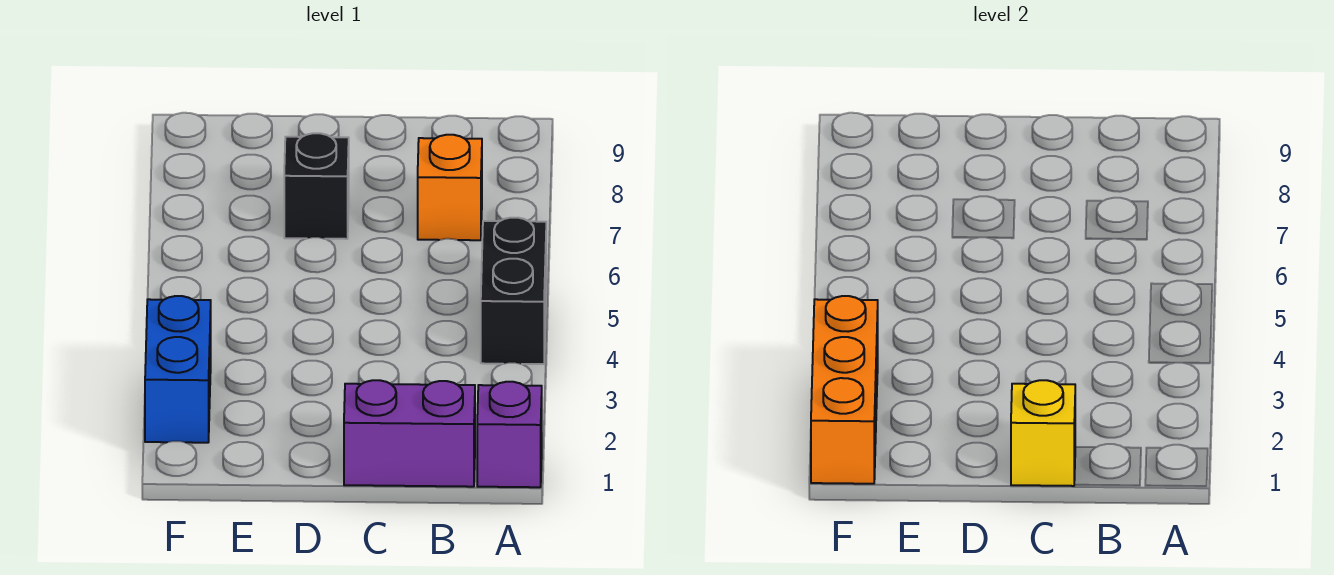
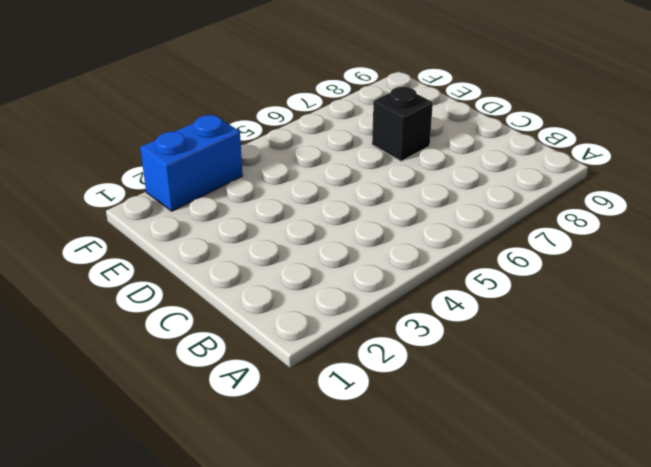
none -> purple 1x1 brick [477,382,542,487]
none -> black 1x2 brick [481,218,546,364]

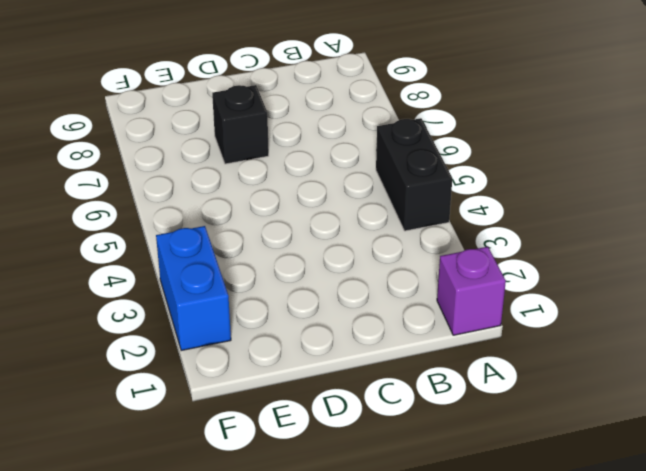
none -> purple 1x2 brick [344,380,475,487]
none -> orange 1x1 brick [418,135,482,240]

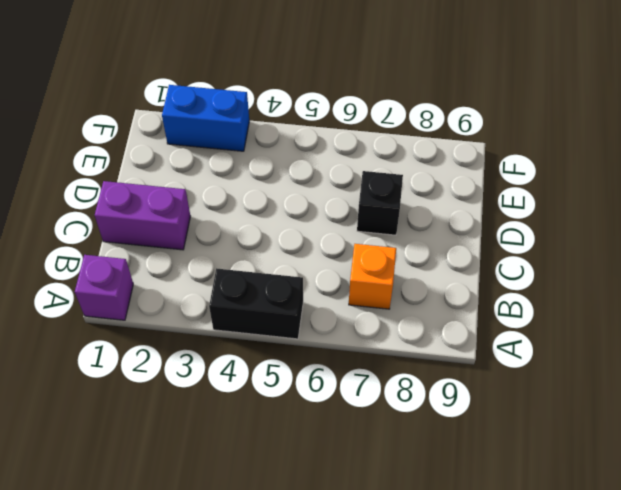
purple 1x2 brick [95,181,190,250] -> purple 1x2 brick turned to [344,380,475,487]
none -> yellow 1x1 brick [1011,380,1075,486]
none -> orange 1x3 brick [811,296,878,484]

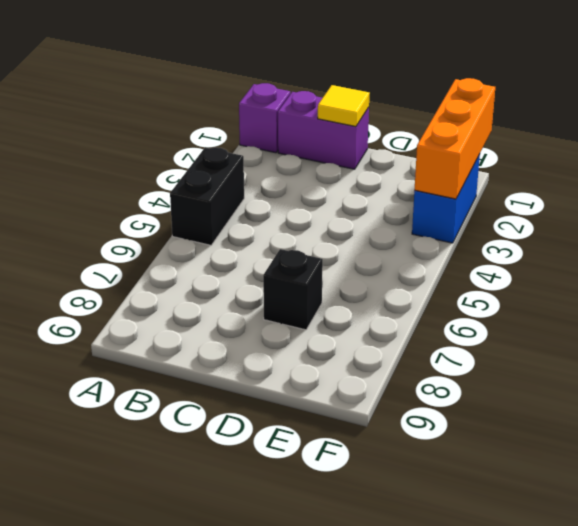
yellow 1x1 tile [318,85,370,127] -> yellow 1x1 brick [1011,380,1075,486]
none -> orange 1x1 brick [418,135,482,240]

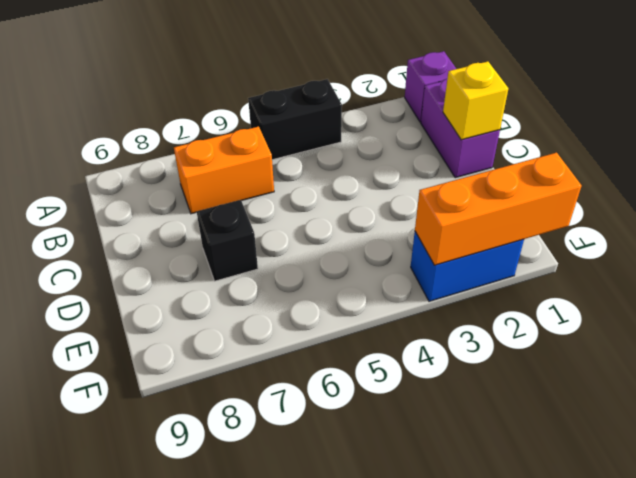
orange 1x2 brick [174,126,274,214] -> orange 1x1 brick [418,135,482,240]

